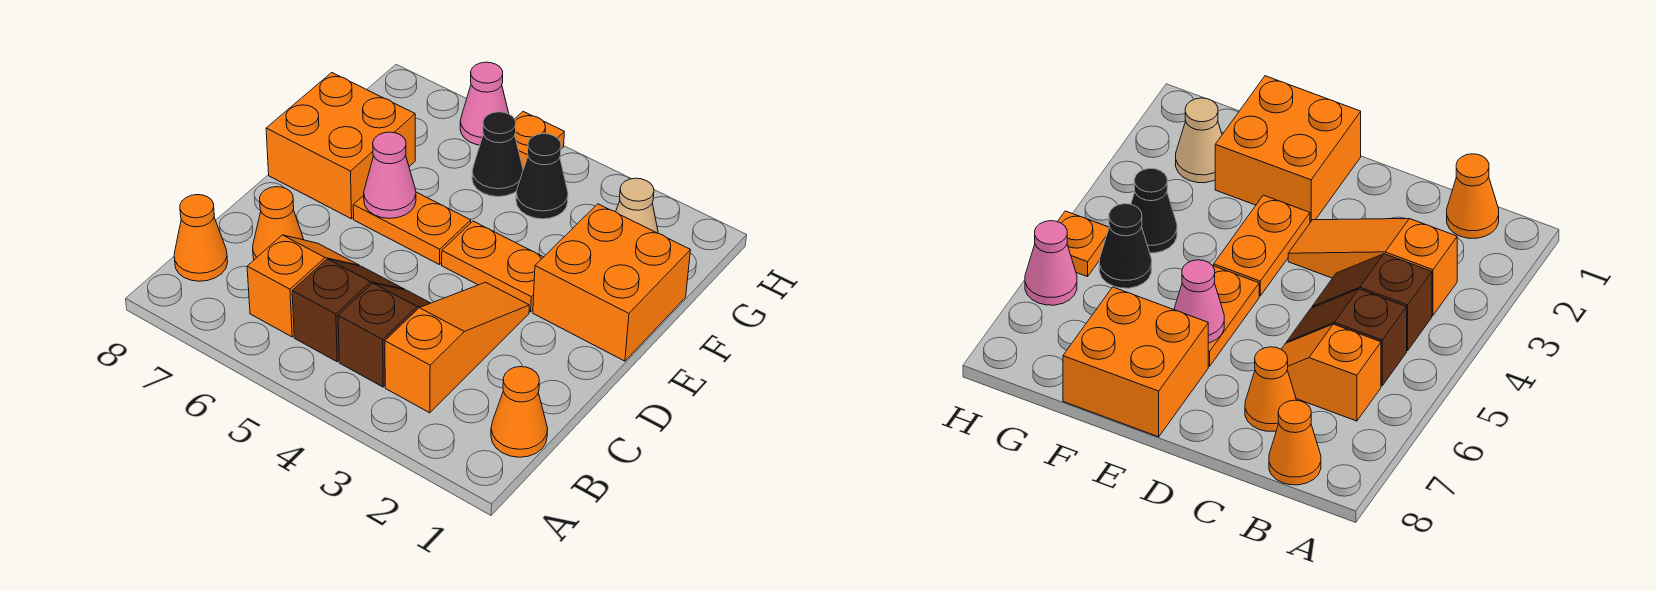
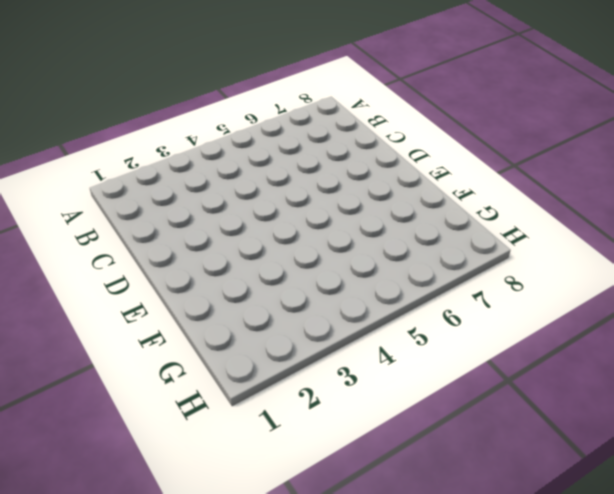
none -> orange 1x1 cone [491,367,548,457]
none -> orange 1x3 slope [385,282,529,413]
none -> brown 1x2 slope [338,283,430,387]

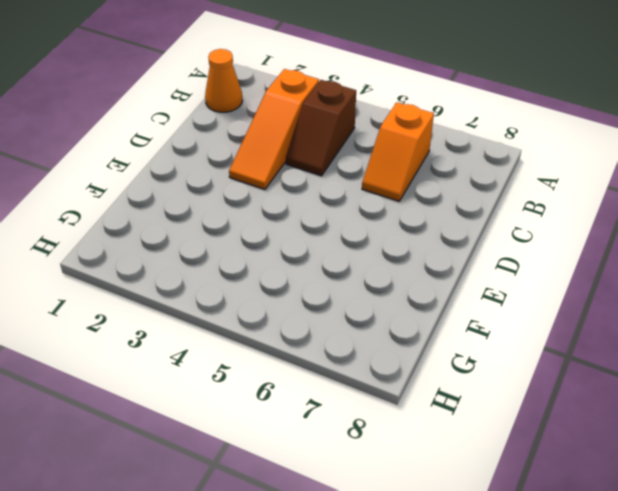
none -> brown 1x2 slope [292,259,405,362]
none -> orange 1x1 cone [174,195,228,281]
none -> orange 1x1 cone [253,187,304,260]

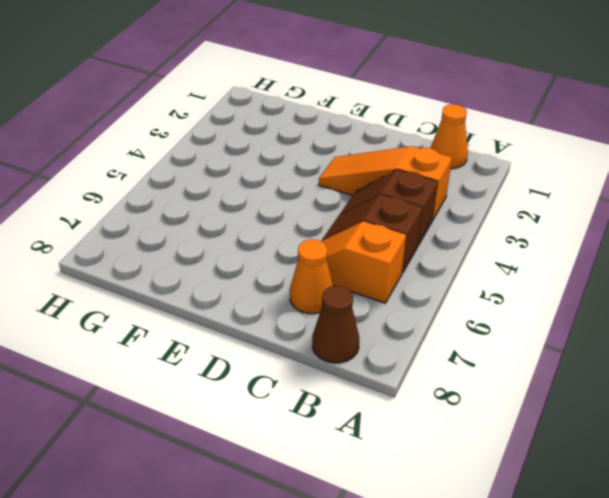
brown 1x1 cone [312,286,359,363] -> orange 1x1 cone [174,195,228,281]
none -> orange 2x2 brick [533,204,690,361]
none -> orange 1x2 plate [442,221,543,312]
none -> orange 1x2 plate [353,192,471,265]

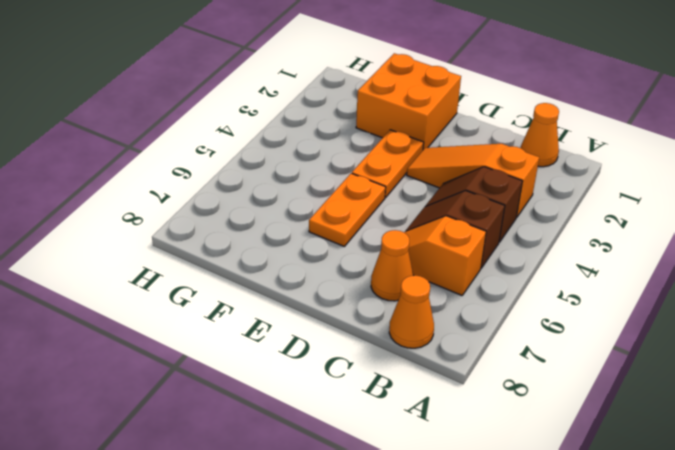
none -> orange 2x2 brick [266,73,415,219]
none -> tan 1x1 cone [616,178,658,233]
none -> black 1x1 cone [516,134,568,219]

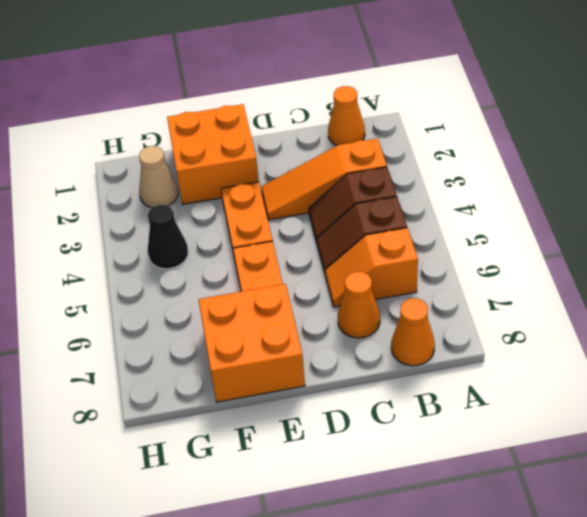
none -> black 1x1 cone [472,112,523,197]
none -> orange 1x1 plate [515,112,564,169]
none -> pink 1x1 cone [460,62,509,145]

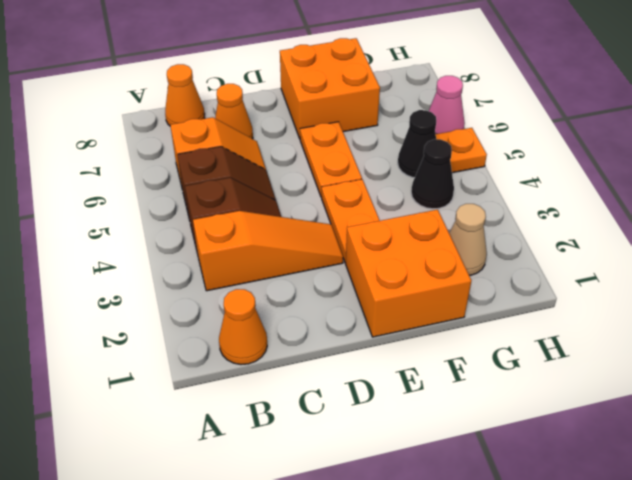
none -> pink 1x1 cone [364,132,416,218]

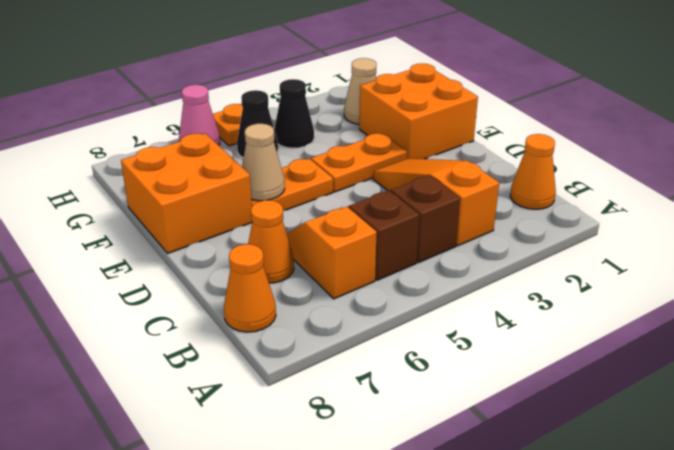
tan 1x1 cone [242,124,285,201] -> pink 1x1 cone [364,132,416,218]

